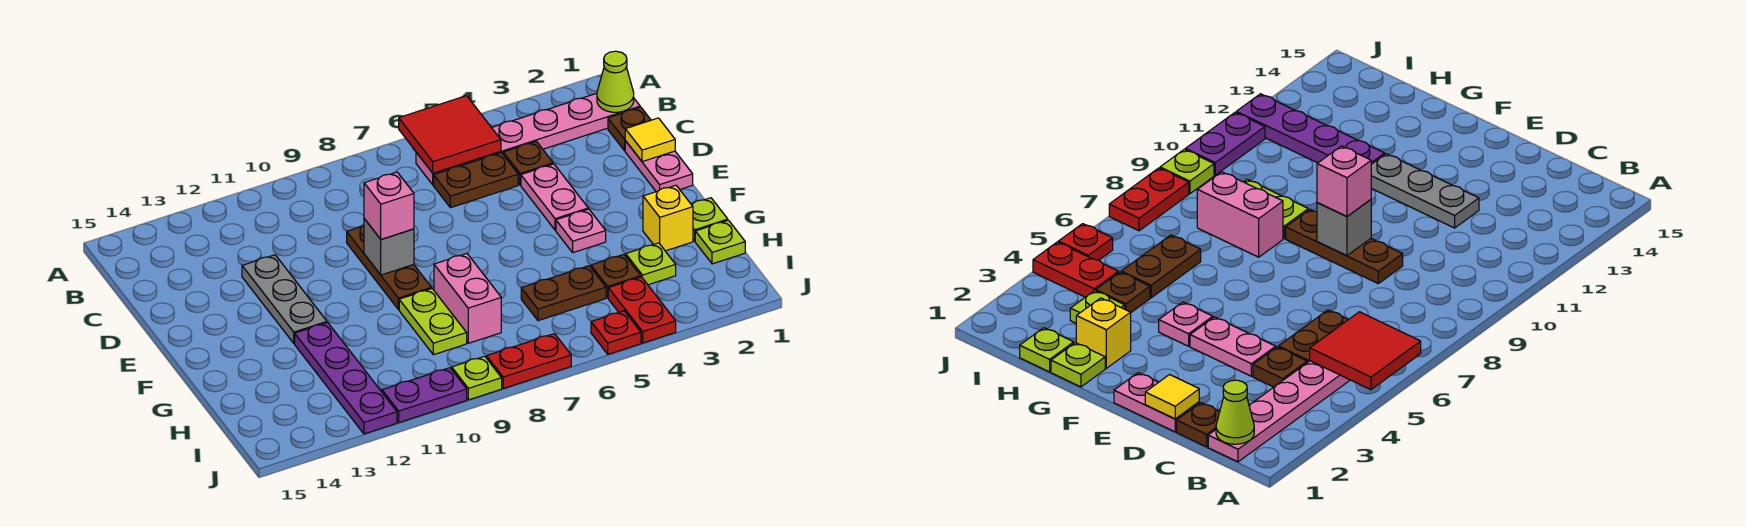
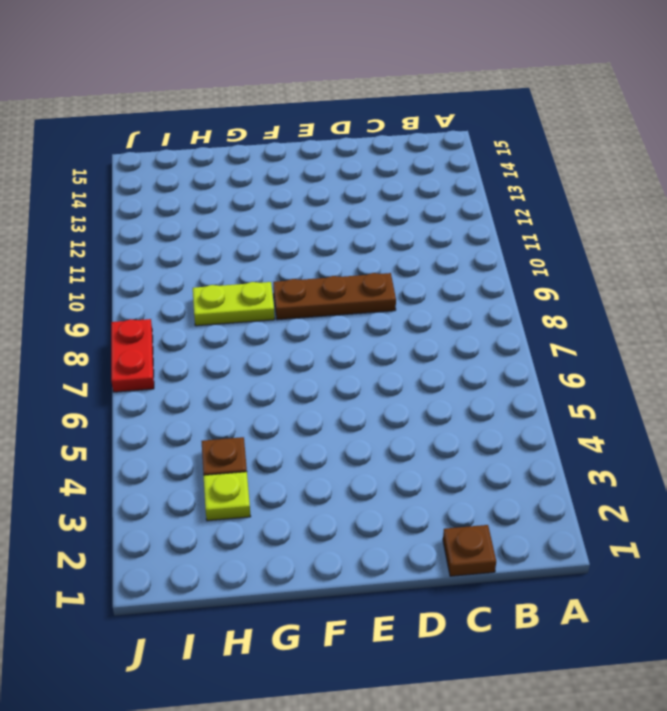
none -> pink 1x6 plate [416,93,640,185]
none -> brown 1x1 plate [503,141,553,185]
none -> brown 1x2 plate [434,153,518,208]

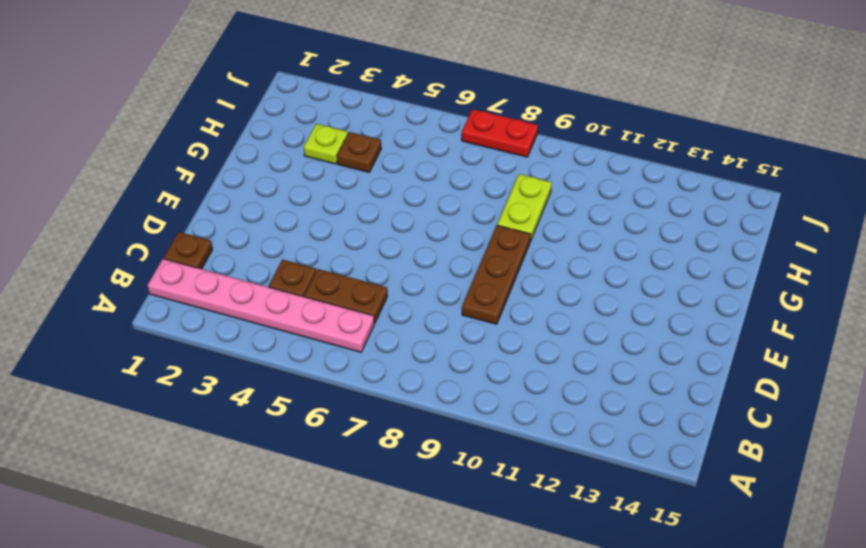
none -> pink 1x2 plate [625,141,693,192]
none -> pink 1x2 plate [521,164,588,230]
none -> grey 1x3 plate [242,255,327,343]

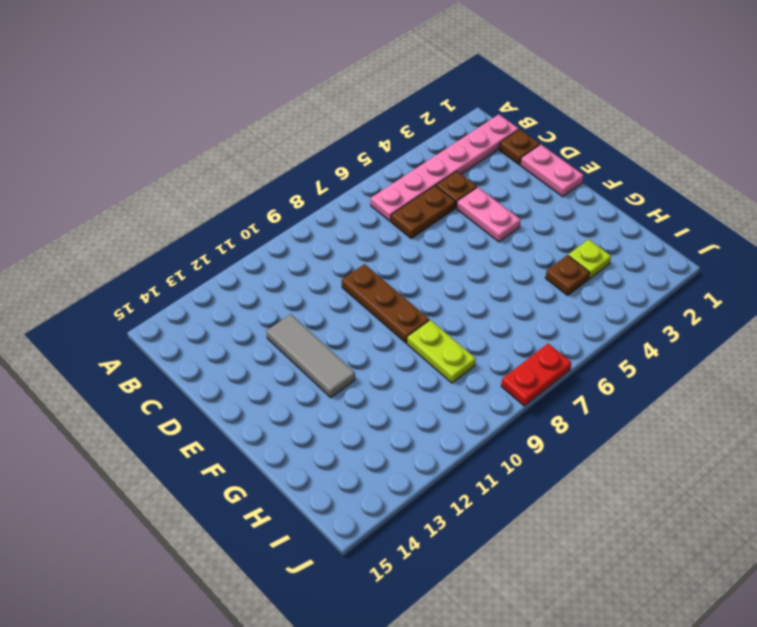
grey 1x3 tile [266,314,355,398] -> grey 1x3 plate [242,255,327,343]
none -> pink 1x1 plate [556,209,606,253]
none -> lime 1x1 plate [691,198,728,241]
none -> yellow 1x1 brick [643,185,693,251]

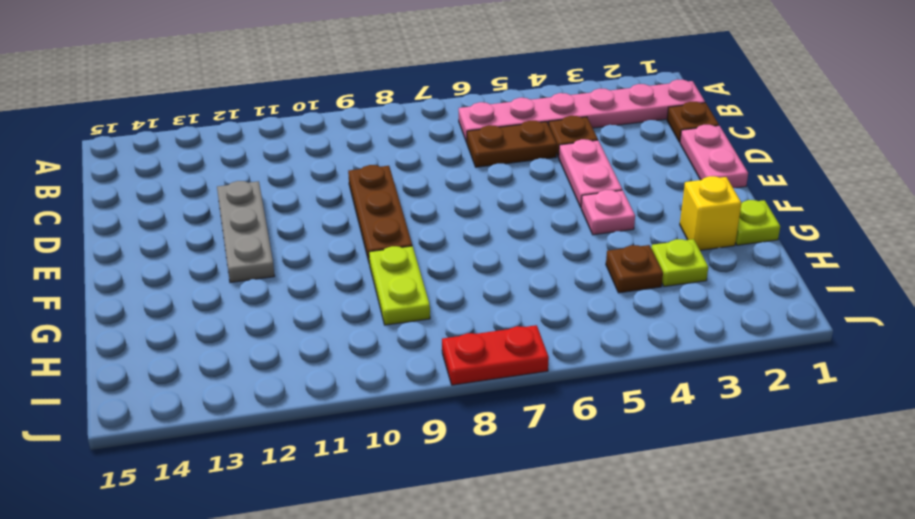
none -> pink 1x2 brick [434,254,501,343]
none -> purple 1x4 plate [295,323,397,434]
none -> lime 1x1 plate [695,220,745,264]

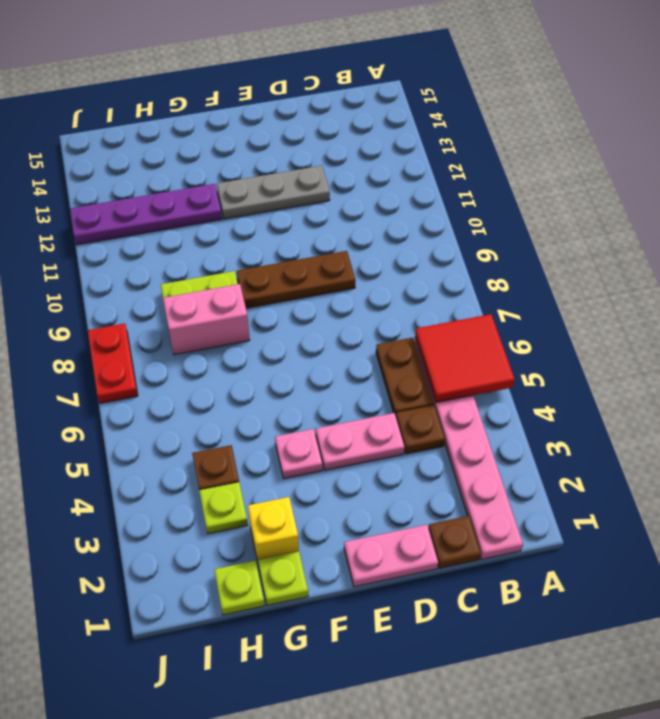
none -> brown 1x2 plate [521,266,606,321]
none -> red 1x2 plate [608,277,676,343]
none -> red 1x1 plate [591,311,641,354]

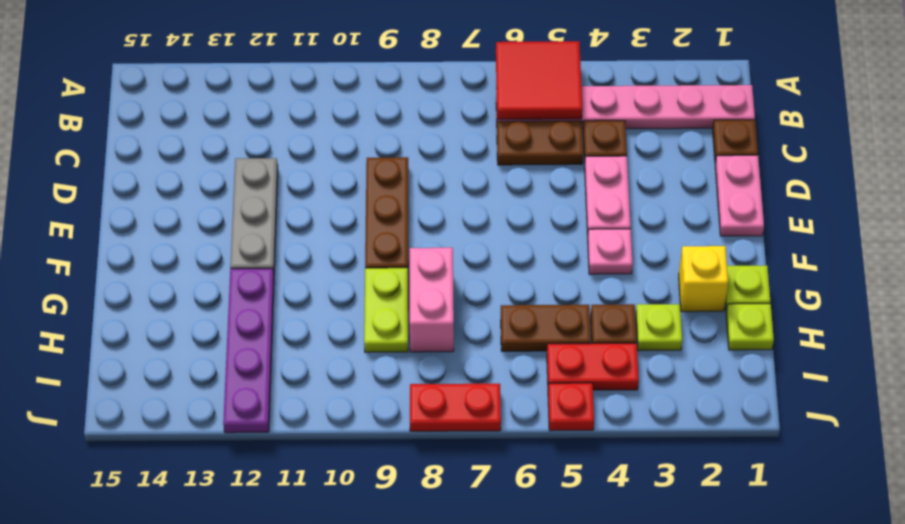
red 1x2 plate [547,343,639,390] -> red 1x2 plate turned to [608,277,676,343]
none -> lime 1x1 plate [452,356,502,400]
none -> purple 1x2 plate [382,368,467,422]
none -> lime 1x1 cone [597,51,634,112]

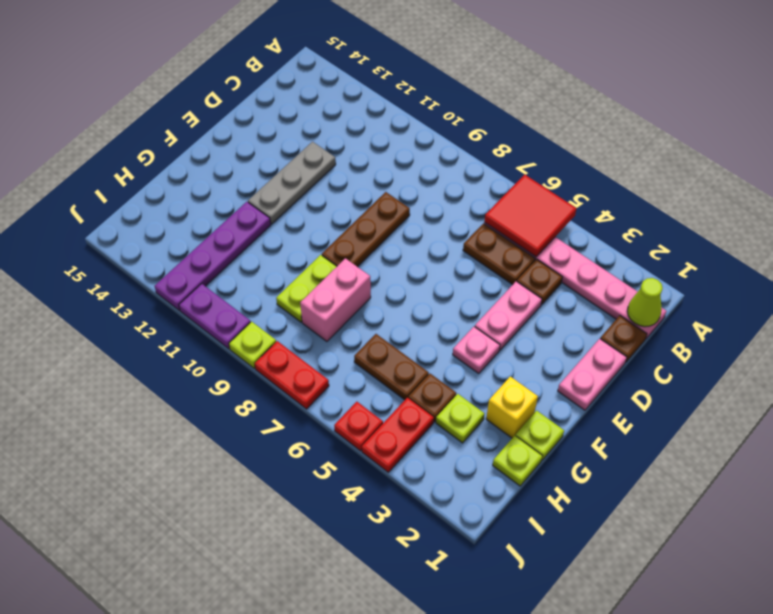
none -> yellow 1x1 tile [625,118,675,162]
none -> grey 1x1 brick [364,219,414,275]
none -> pink 1x1 brick [364,172,414,239]

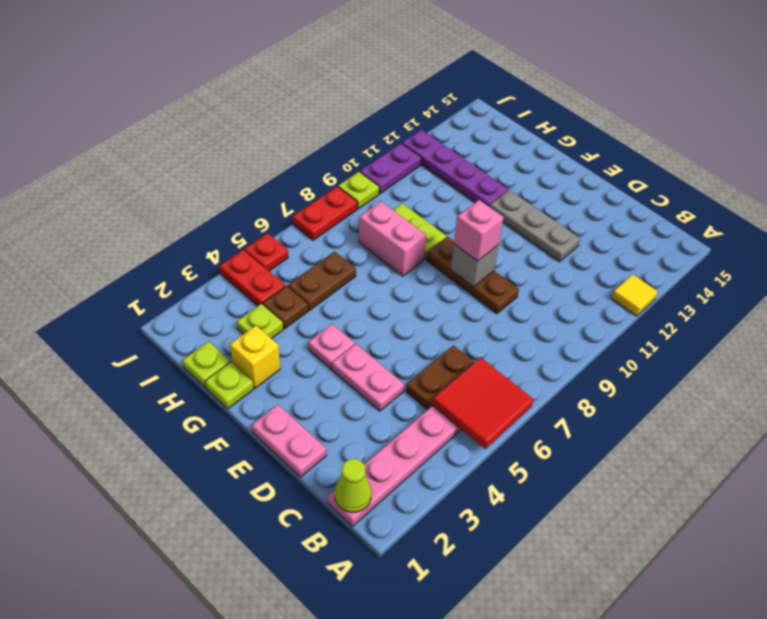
yellow 1x1 tile [612,274,658,316] -> yellow 1x1 tile moved to [625,118,675,162]
none -> brown 1x1 plate [608,107,651,151]
none -> brown 1x1 plate [503,141,553,185]

